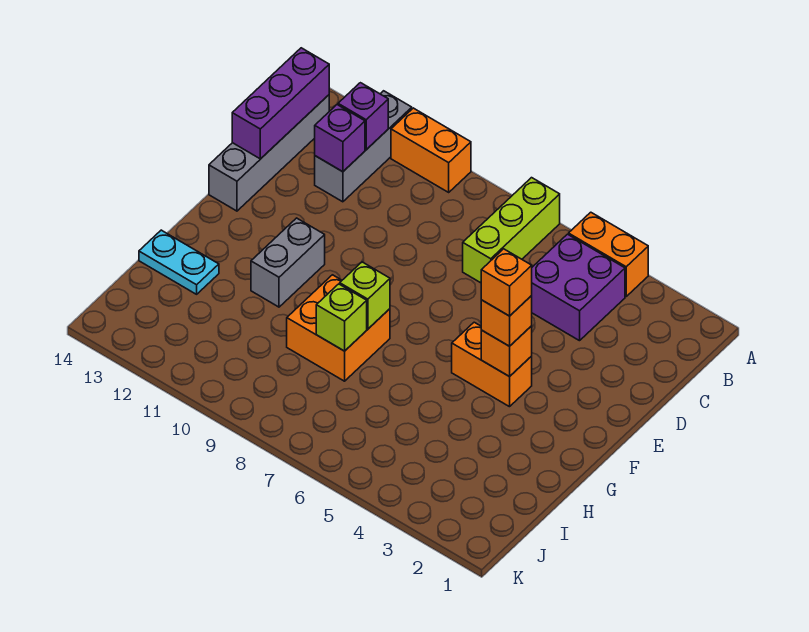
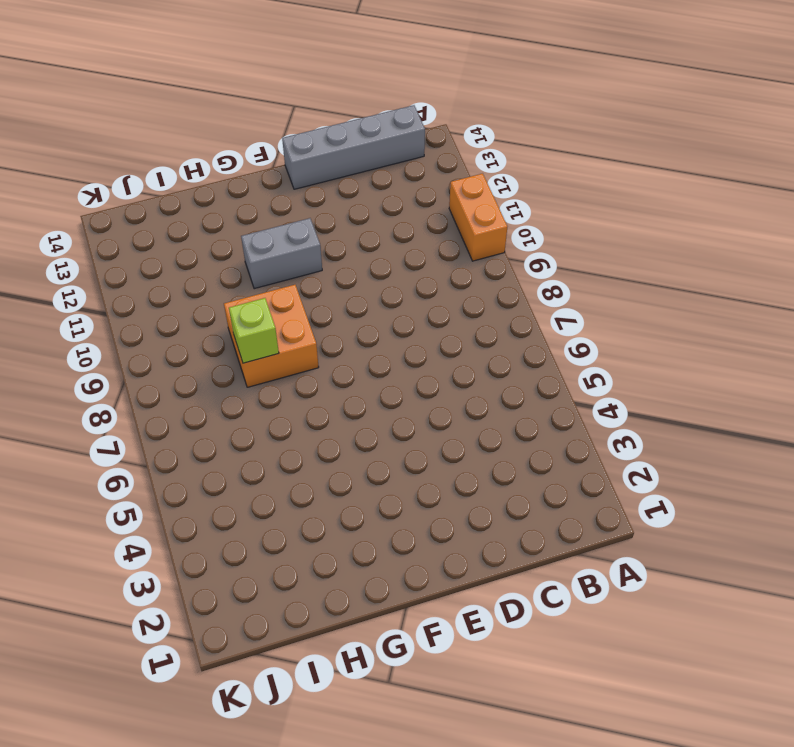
none -> orange 1x2 brick [569,212,648,296]
none -> lime 1x3 brick [463,178,560,283]
none -> grey 1x3 brick [315,91,412,202]

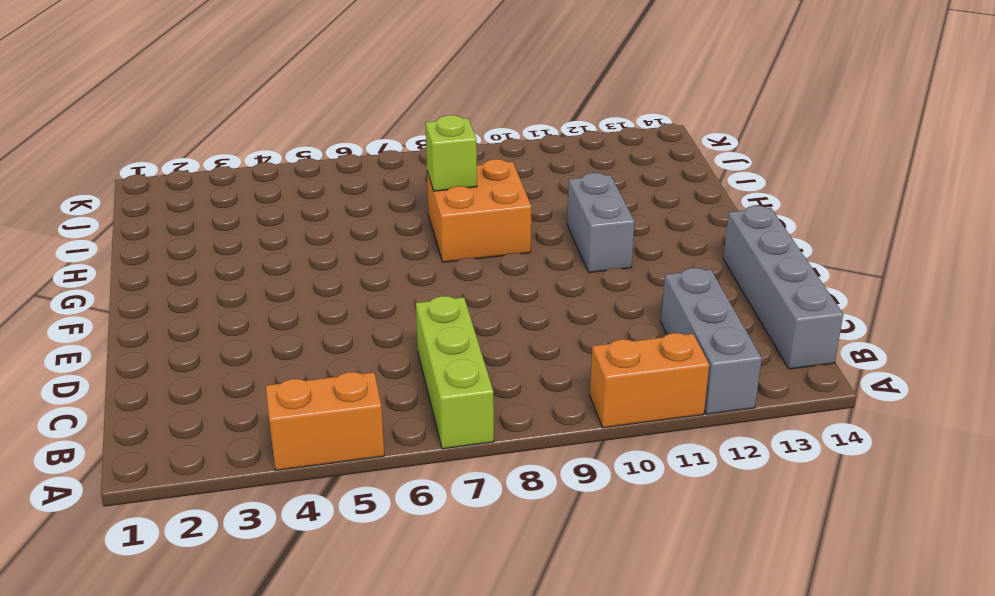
none -> purple 2x2 brick [531,234,625,341]
none -> orange 1x2 brick [452,322,532,407]
none -> cyan 1x2 plate [139,230,219,294]

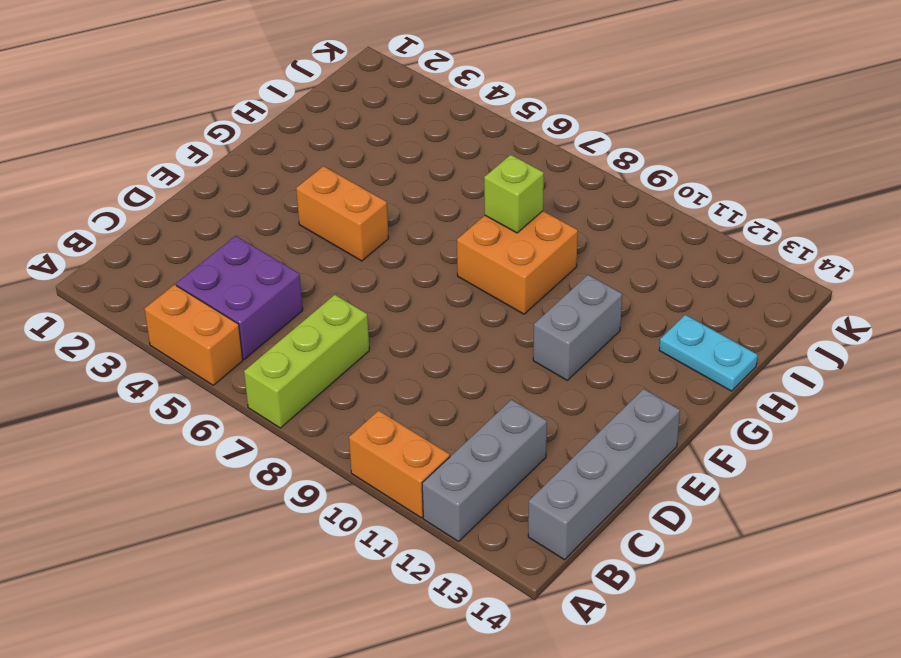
none -> purple 1x1 brick [338,83,388,150]
none -> purple 1x3 brick [232,48,329,159]
none -> purple 1x1 brick [315,105,365,172]

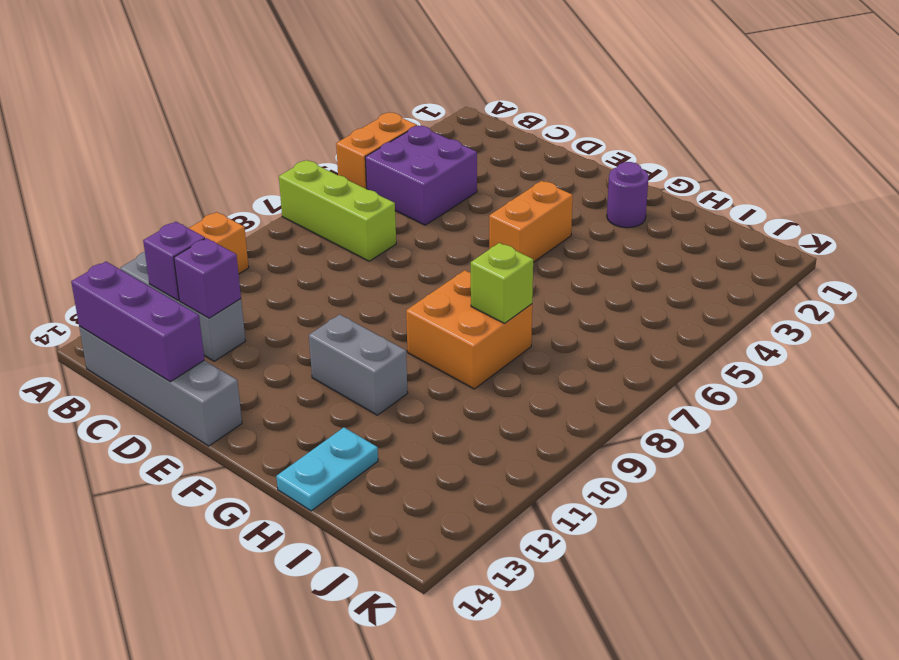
purple 1x1 round brick [607,162,648,228] -> none
none -> orange 1x1 brick [481,326,532,377]
none -> lime 1x1 brick [340,262,390,329]
none -> orange 1x1 brick [481,296,532,346]

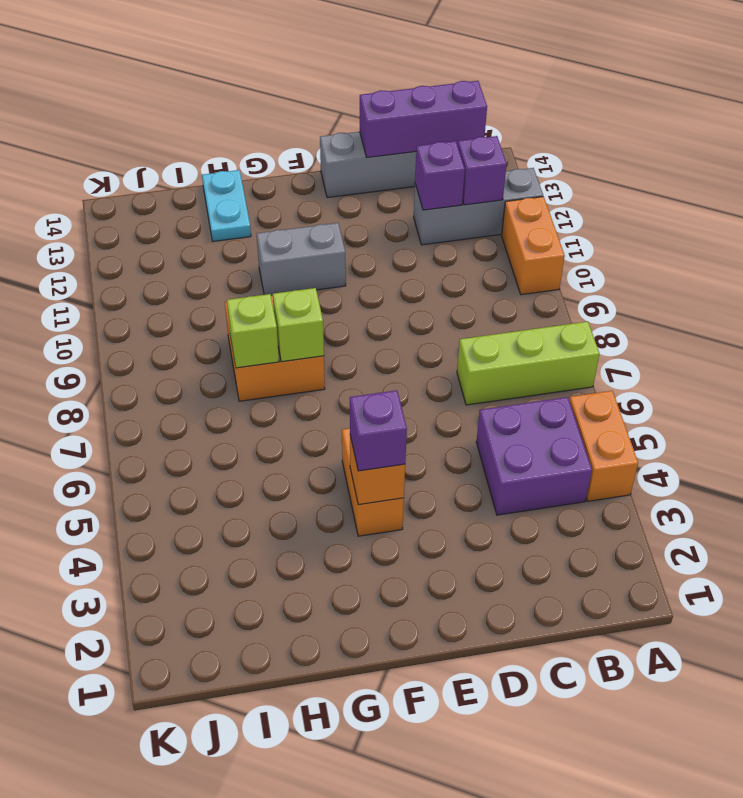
purple 1x1 brick [350,390,407,471] -> orange 1x1 brick [481,296,532,346]
none -> orange 1x1 brick [481,249,532,316]

